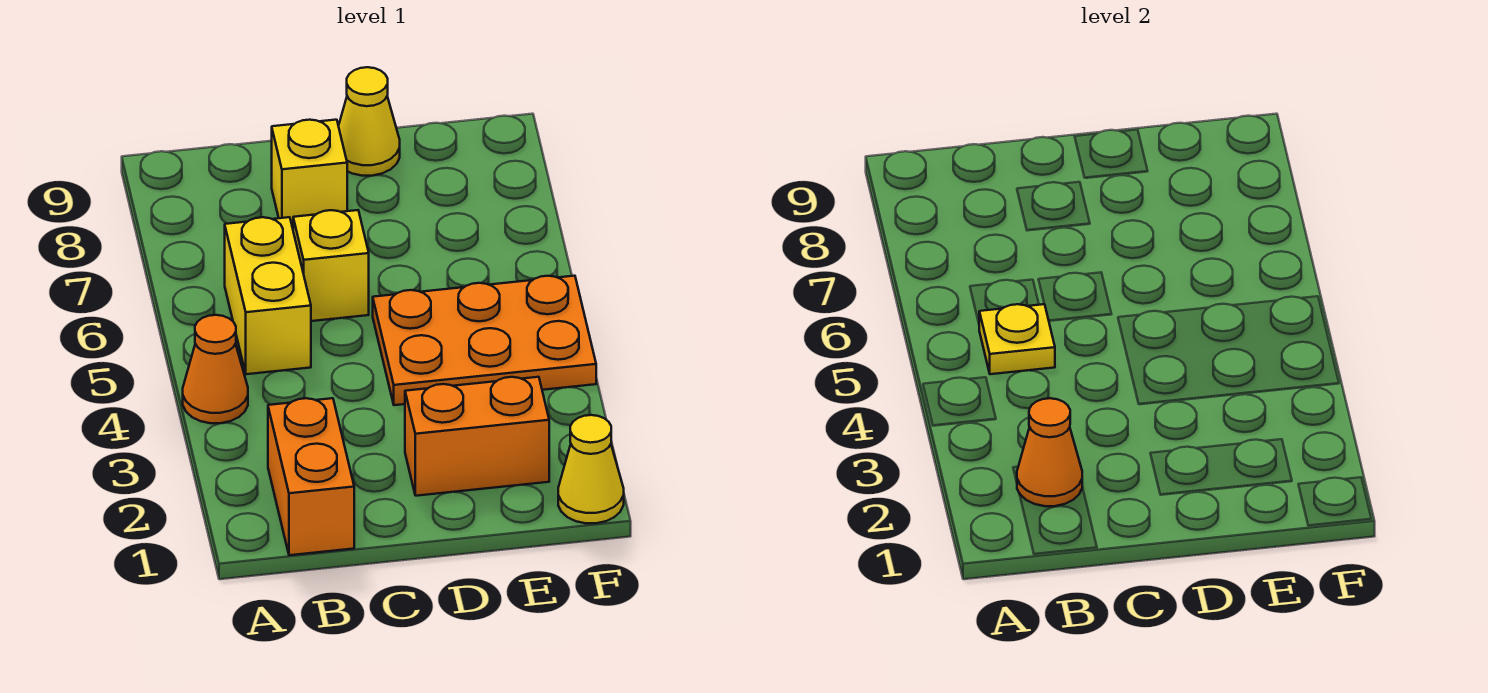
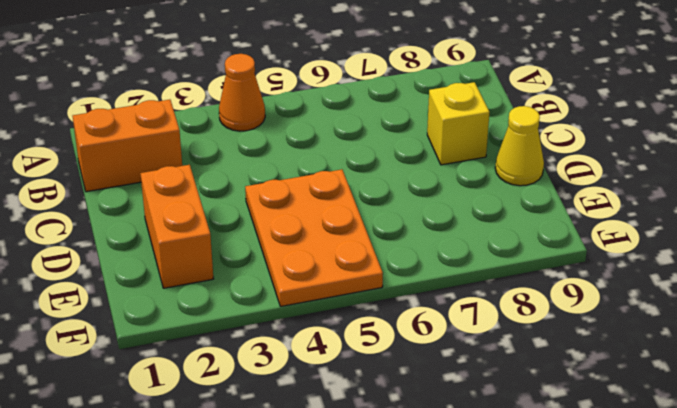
none -> yellow 1x2 brick [225,217,311,374]
none -> yellow 1x1 brick [293,210,369,321]

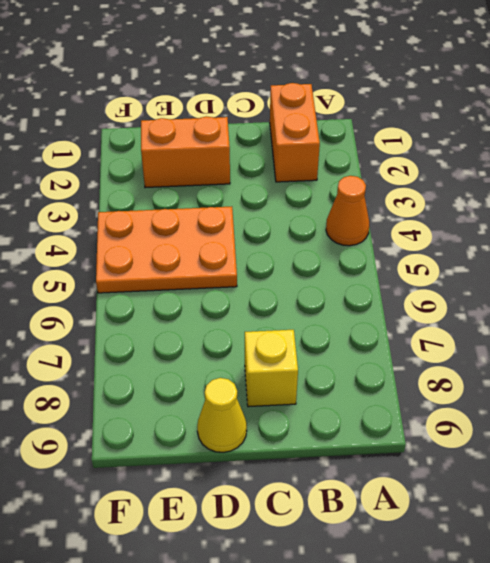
none -> yellow 1x2 brick [225,217,311,374]
none -> yellow 1x1 brick [293,210,369,321]

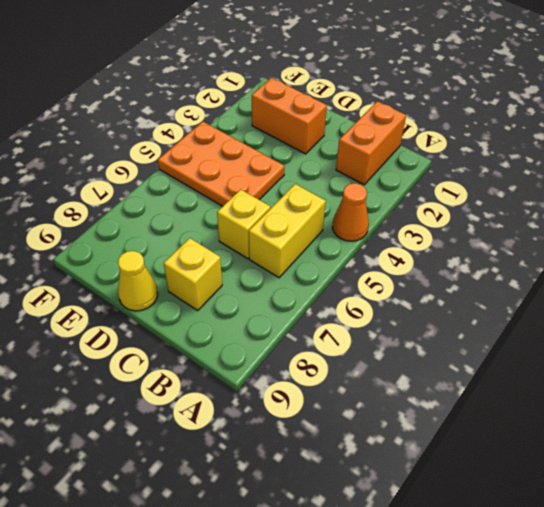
none -> yellow 1x1 cone [558,415,624,523]
none -> orange 1x1 cone [1017,398,1082,506]

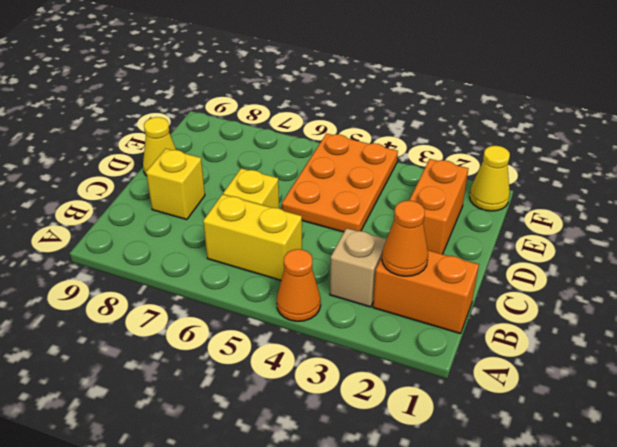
tan 1x1 brick [330,228,387,307] -> none
none -> yellow 1x1 plate [979,304,1055,374]

